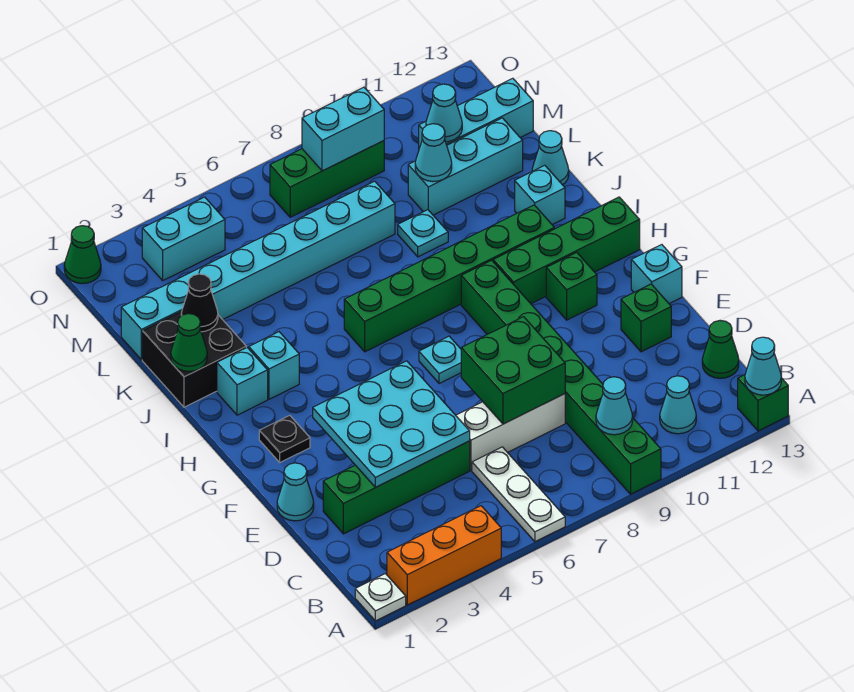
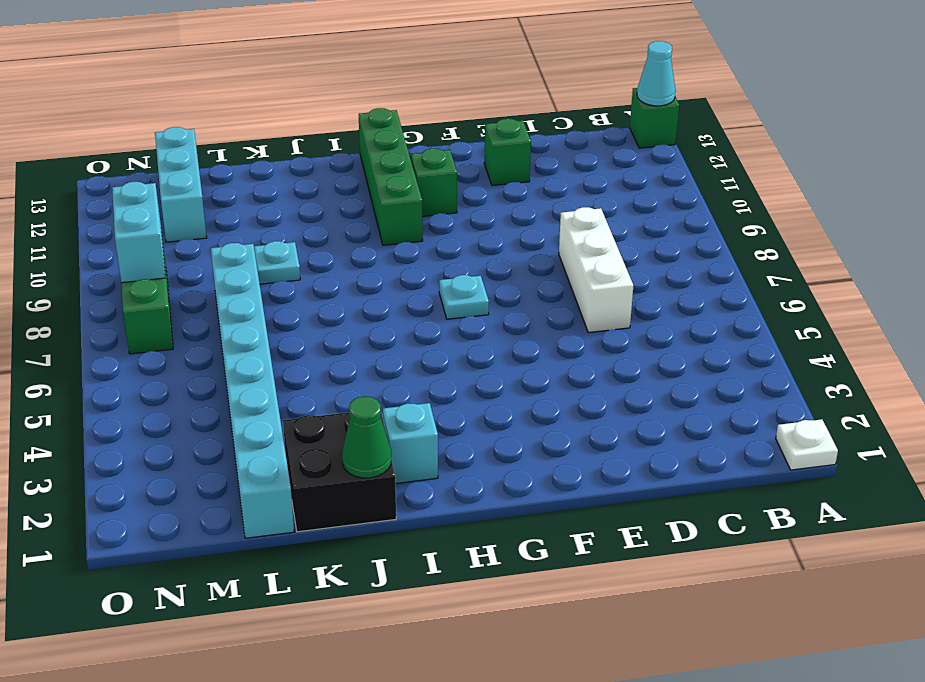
none -> orange 1x3 brick [387,506,501,605]
none -> white 1x3 plate [472,447,565,542]
none -> green 1x8 brick [461,260,661,494]
none -> cyan 1x1 cone [660,376,696,434]

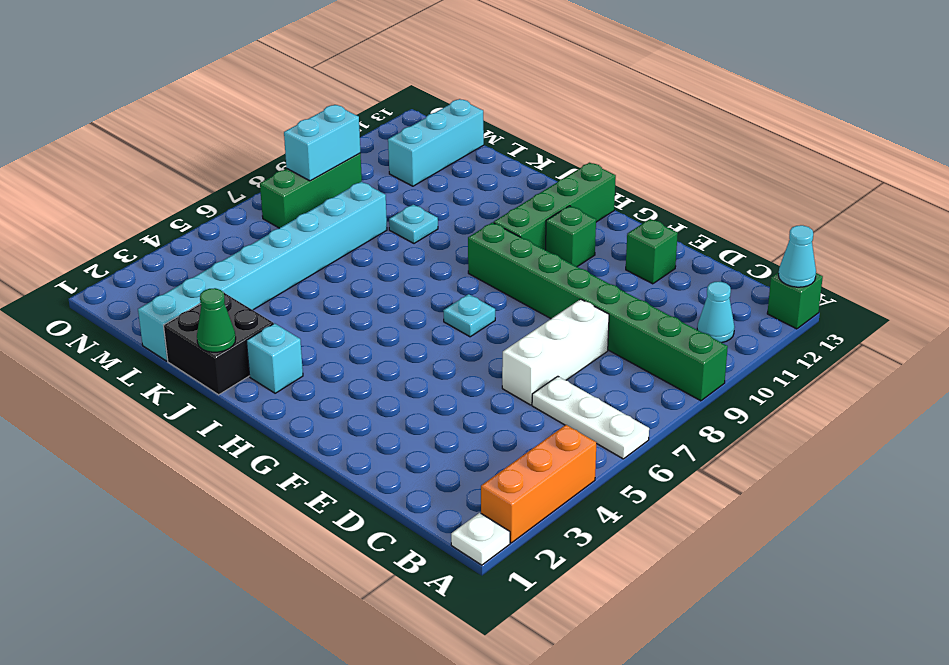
none -> green 1x1 cone [702,321,739,378]
none -> green 1x4 brick [323,441,470,534]
none -> cyan 1x1 cone [277,463,314,521]
none -> cyan 1x1 brick [631,245,682,304]

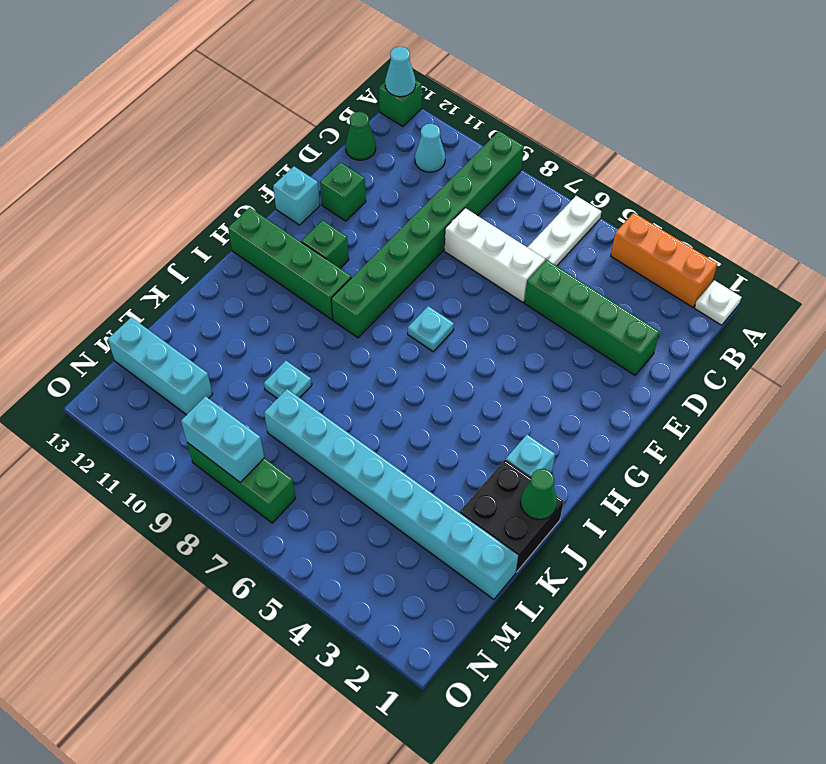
none -> cyan 1x1 cone [277,463,314,521]
none -> black 1x1 plate [259,415,310,462]
none -> cyan 1x1 brick [249,332,299,399]
none -> green 1x6 brick [344,205,554,352]

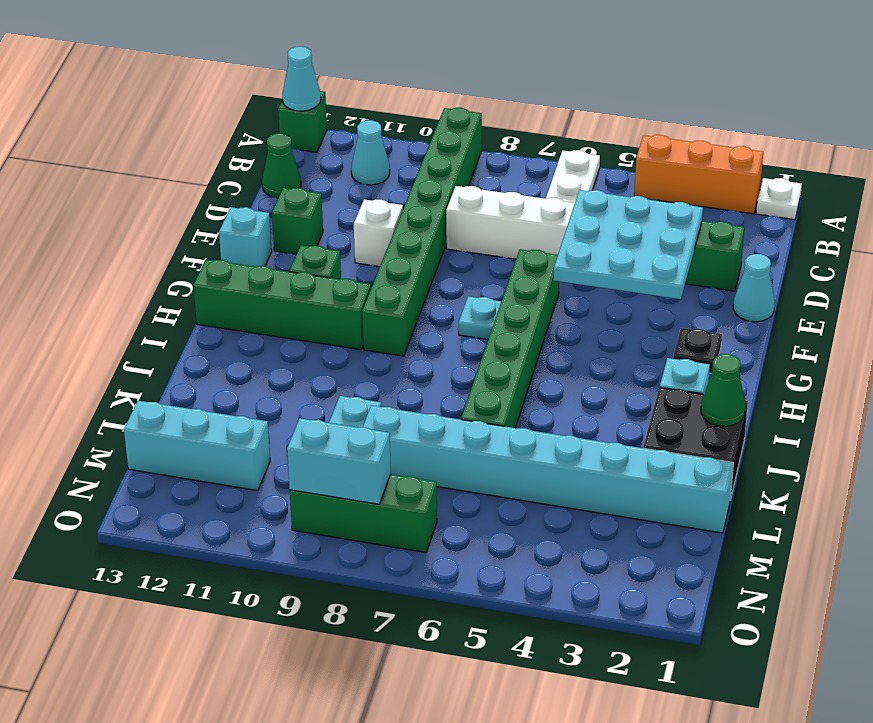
white 1x1 brick [354,200,403,267] -> none
green 1x6 brick [461,249,559,428] -> green 1x6 brick turned to [344,205,554,352]
none -> cyan 1x1 brick [249,332,299,399]
none -> cyan 1x1 brick [515,165,565,225]
none -> cyan 1x1 cone [532,131,569,185]
none -> cyan 1x3 brick [408,118,523,215]

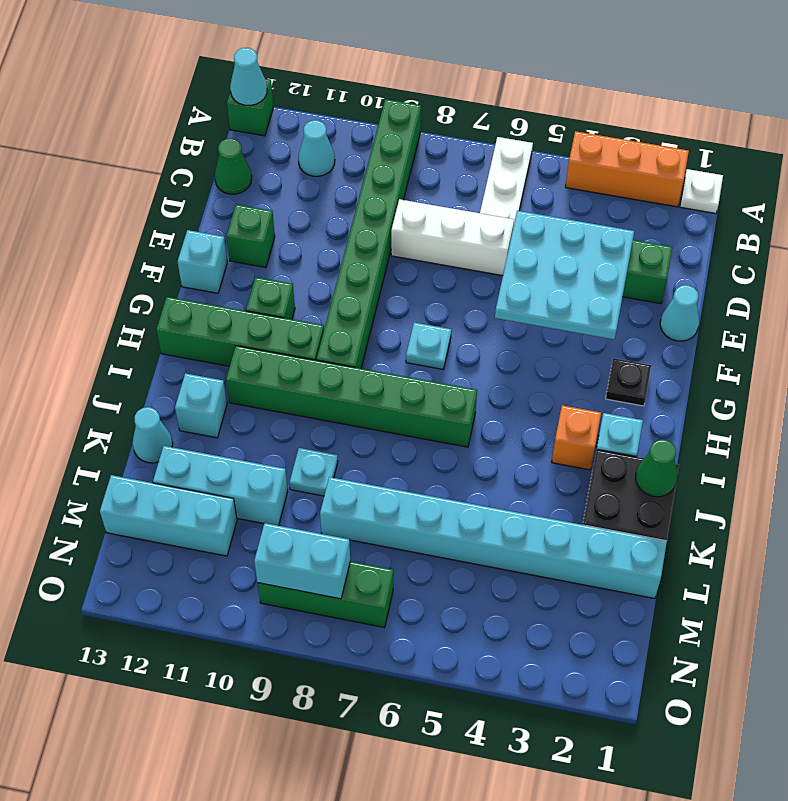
orange 1x1 brick [552,405,601,470] -> cyan 1x1 brick [249,332,299,399]
none -> cyan 1x2 brick [142,197,225,280]
none -> green 1x1 cone [64,226,101,283]
none -> cyan 1x1 cone [596,377,633,435]
none -> green 2x2 brick [461,317,565,424]

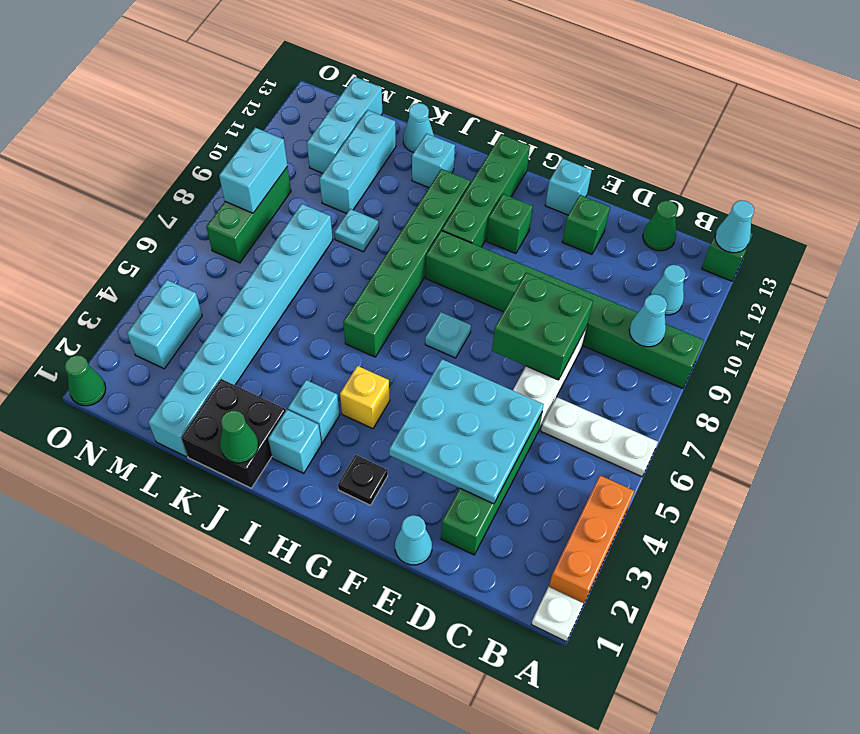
yellow 1x1 brick [340,366,390,429] -> none
none -> black 1x1 cone [181,274,218,332]
none -> cyan 1x1 cone [415,124,452,182]
none -> cyan 1x1 cone [426,84,462,142]

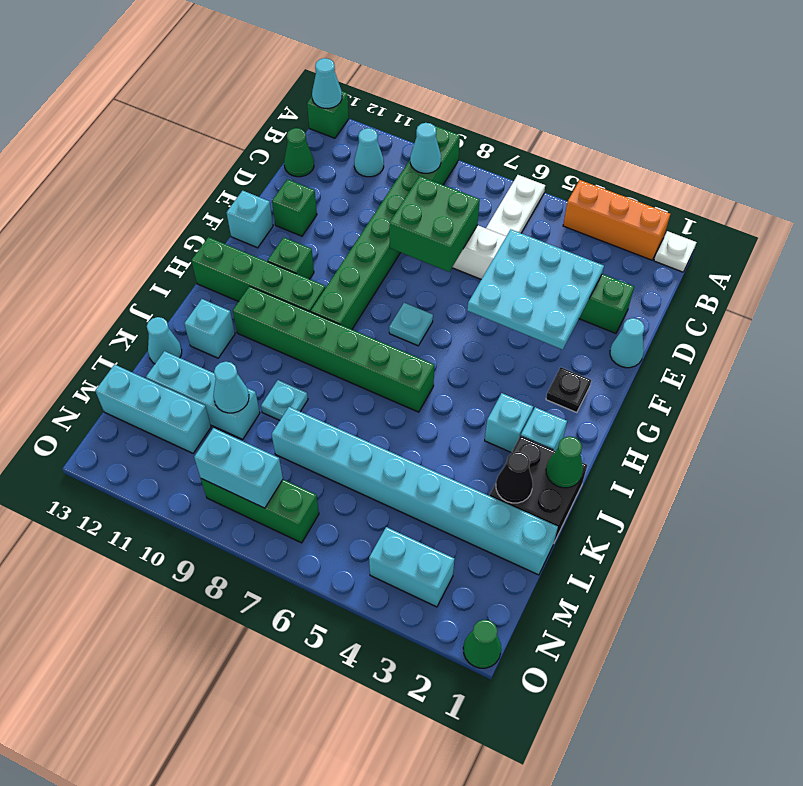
none -> cyan 1x1 cone [426,84,462,142]

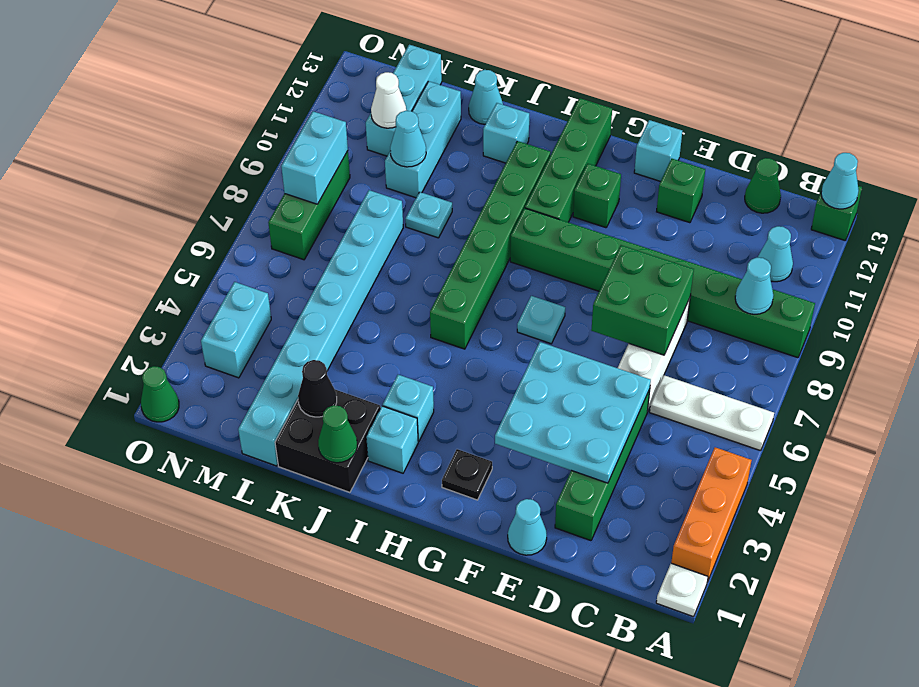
white 1x1 cone [371,72,406,128] -> cyan 1x1 cone [426,84,462,142]

